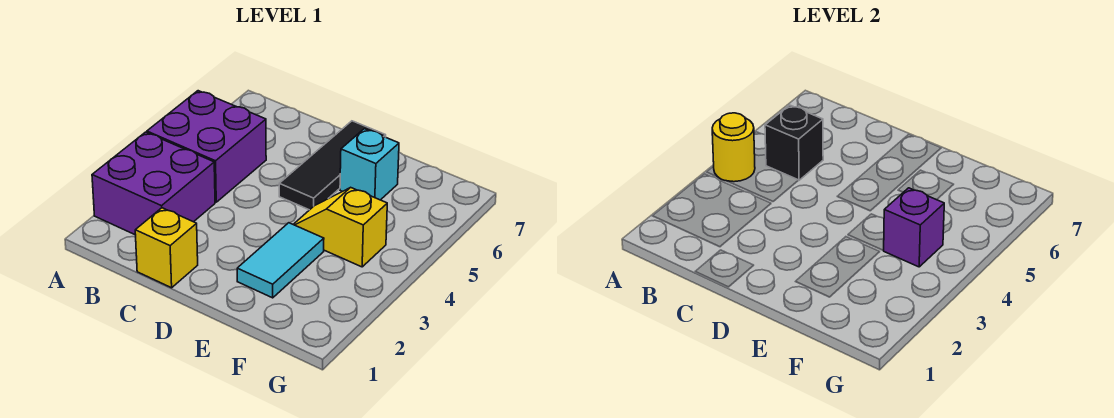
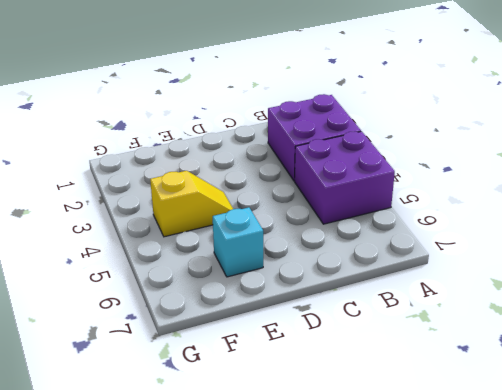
none -> yellow 1x1 brick [135,208,198,288]
none -> black 1x3 tile [279,121,386,210]

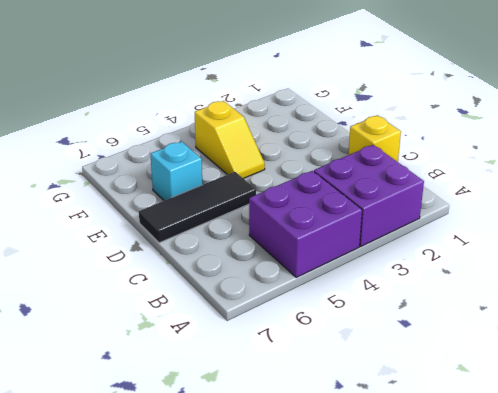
none -> cyan 1x2 tile [237,223,324,298]
none -> yellow 1x1 round brick [712,113,755,182]

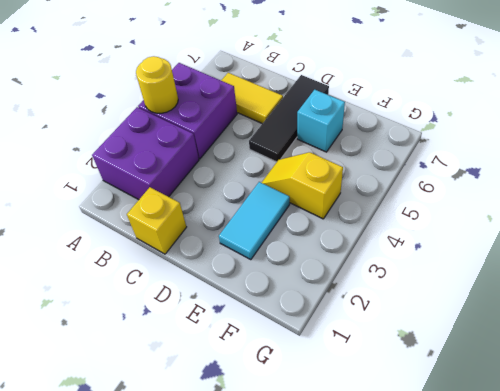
yellow 1x2 tile [221,73,283,124] -> none
none -> black 1x1 brick [765,105,823,180]
none -> purple 1x1 brick [883,188,944,267]

